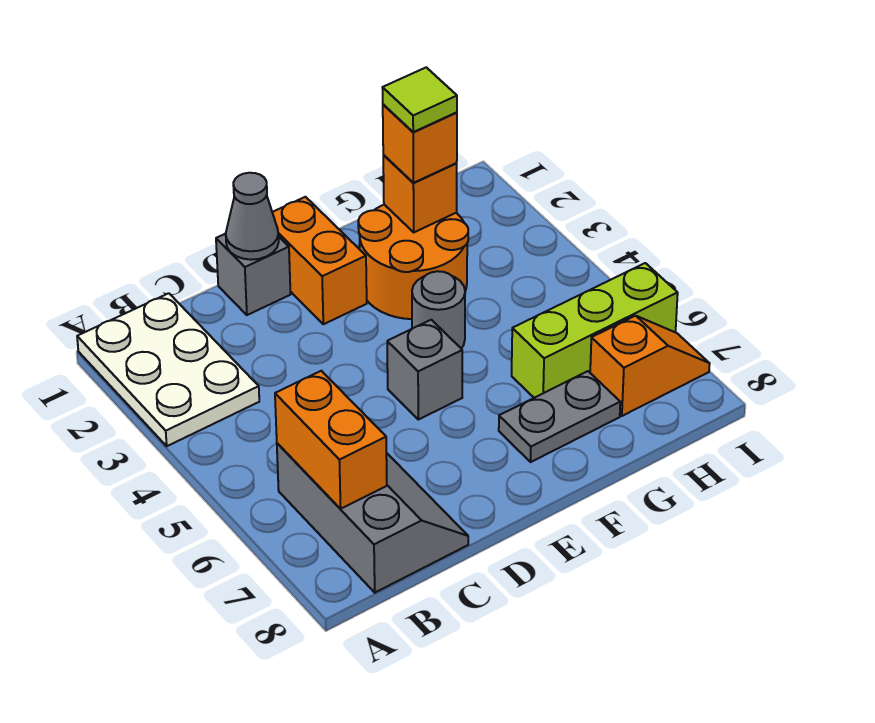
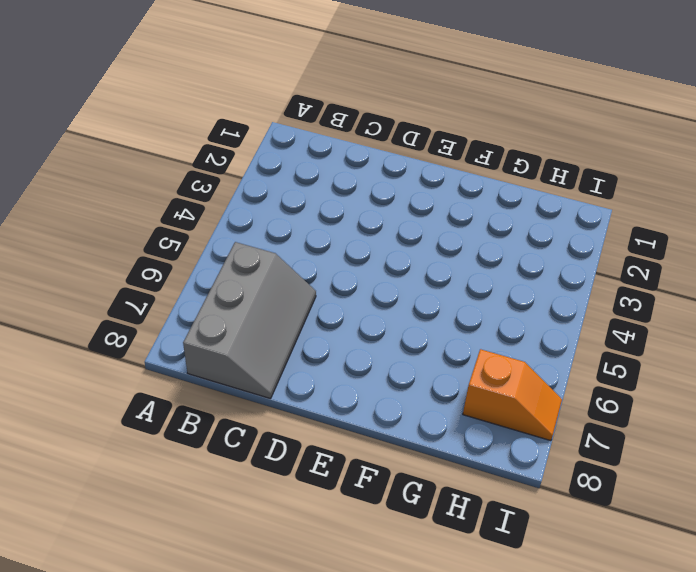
none -> white 2x3 plate [77,293,259,446]
none -> grey 1x1 brick [216,234,291,315]
none -> orange 1x2 brick [272,197,367,324]

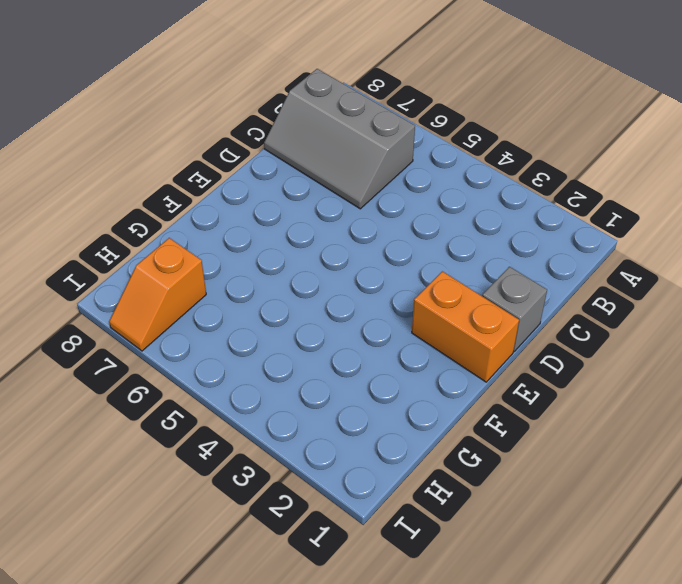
none -> white 2x3 plate [77,293,259,446]
none -> grey 1x1 brick [387,320,462,420]
none -> orange 2x2 round brick [358,205,468,319]

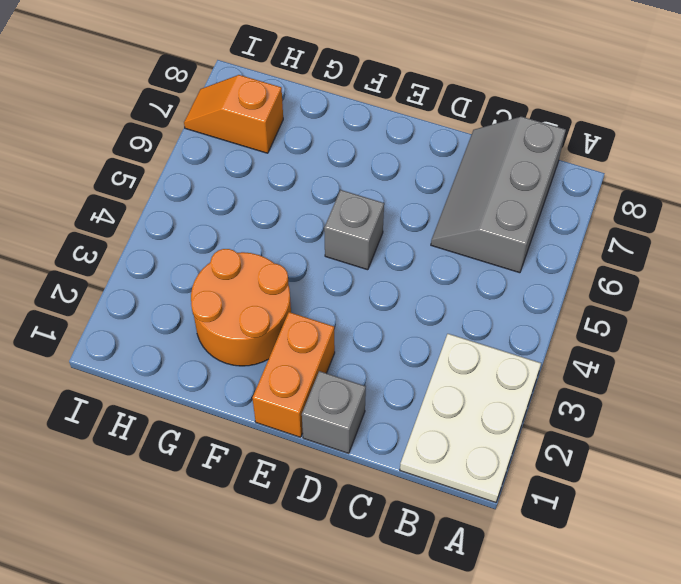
none -> grey 1x1 round brick [412,271,465,348]
none -> grey 1x2 plate [499,371,620,462]
none -> lime 1x3 brick [512,263,678,398]

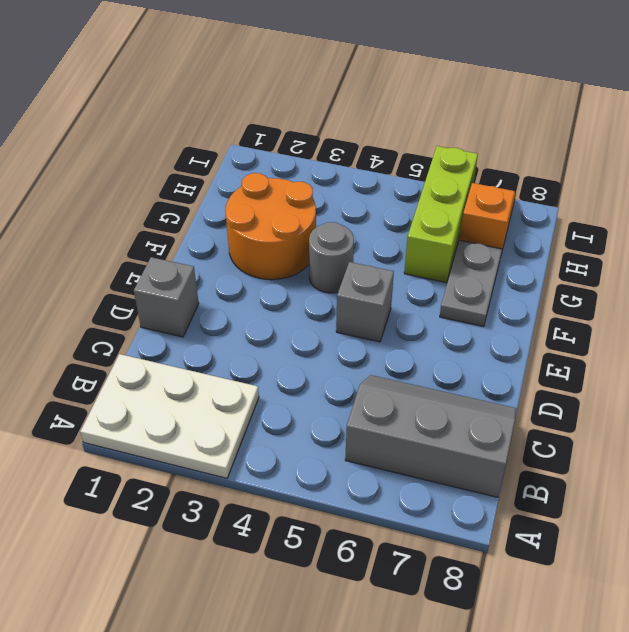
none -> orange 1x2 brick [272,197,367,324]
none -> orange 1x2 brick [275,371,387,509]
none -> grey 1x1 cone [226,173,279,260]

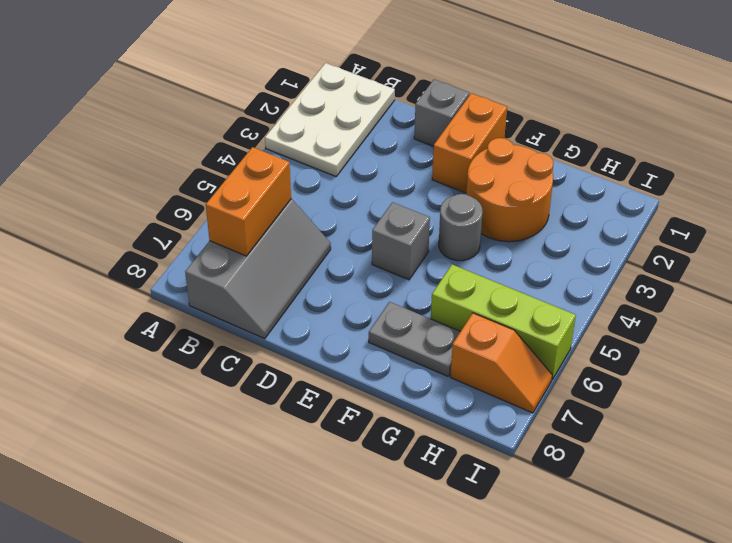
none -> grey 1x1 cone [226,173,279,260]
none -> orange 1x1 brick [383,155,457,232]
none -> orange 1x1 brick [383,104,457,183]

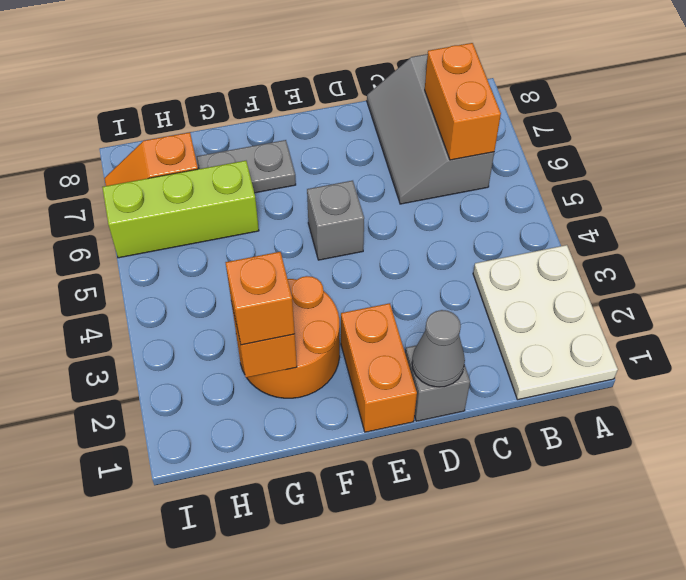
none -> grey 1x1 round brick [412,271,465,348]
none -> lime 1x1 tile [382,67,457,132]

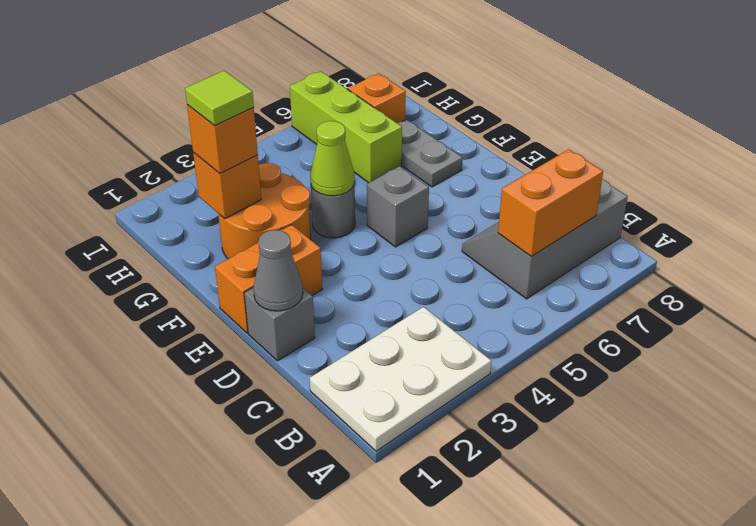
lime 1x1 cone [310,121,355,196] -> none

